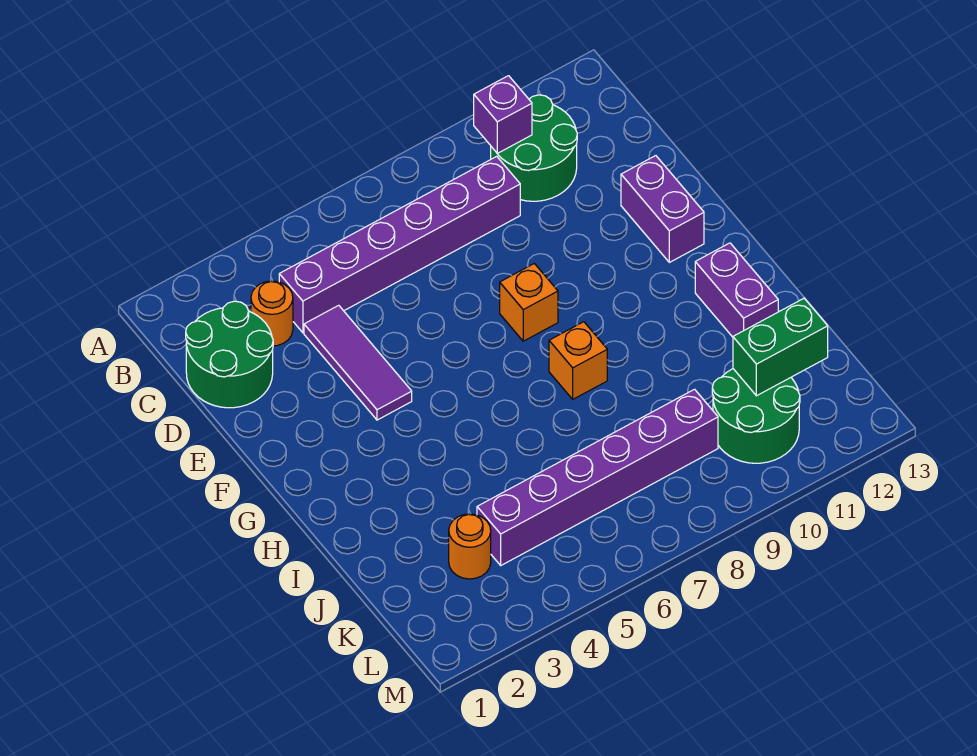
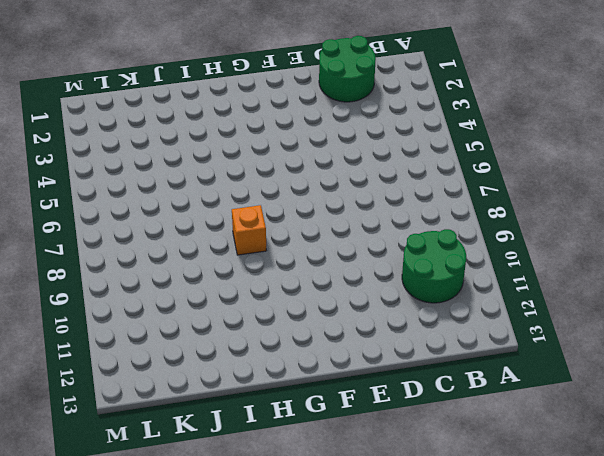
none -> orange 1x1 round brick [251,281,293,346]
none -> purple 1x6 brick [279,156,520,333]
none -> purple 1x3 tile [304,305,412,420]

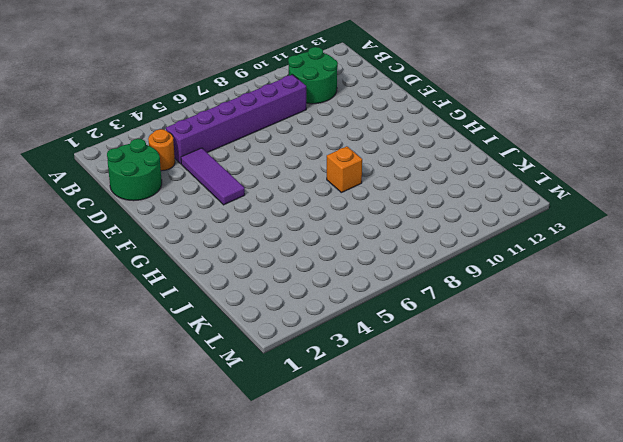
none -> purple 1x2 brick [621,156,704,262]
none -> orange 1x1 brick [500,263,558,341]
none -> purple 1x2 brick [695,243,778,337]

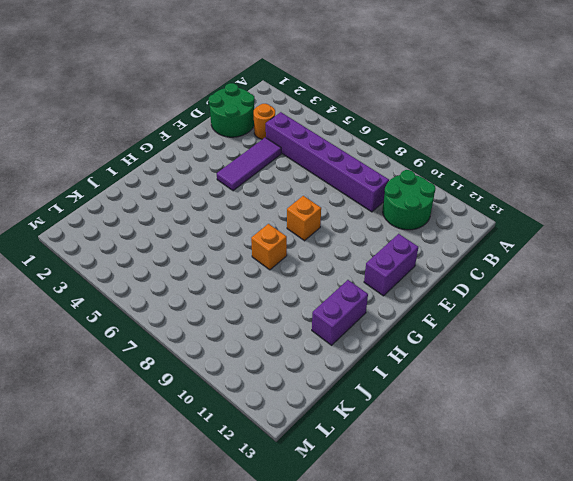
none -> orange 1x1 round brick [449,514,491,579]
none -> purple 1x6 brick [477,389,718,565]
none -> green 2x2 round brick [712,369,800,463]

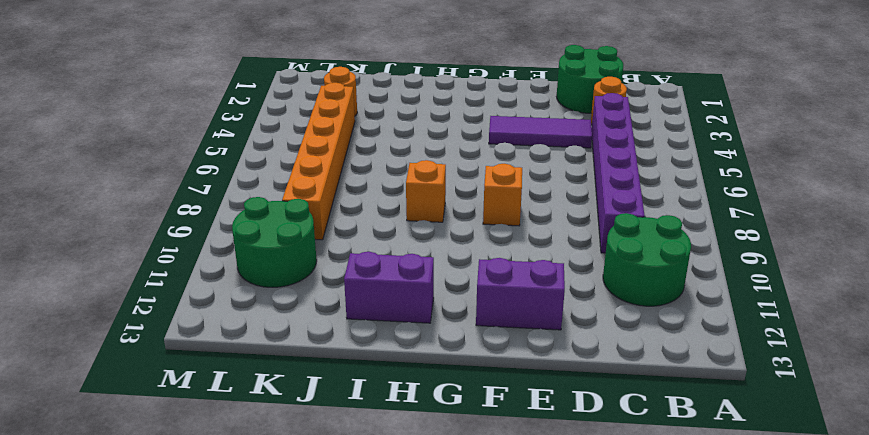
orange 1x6 brick [282,83,355,240] -> purple 1x6 brick [477,389,718,565]
none -> purple 1x1 brick [474,76,532,153]
none -> green 1x2 brick [733,298,828,396]

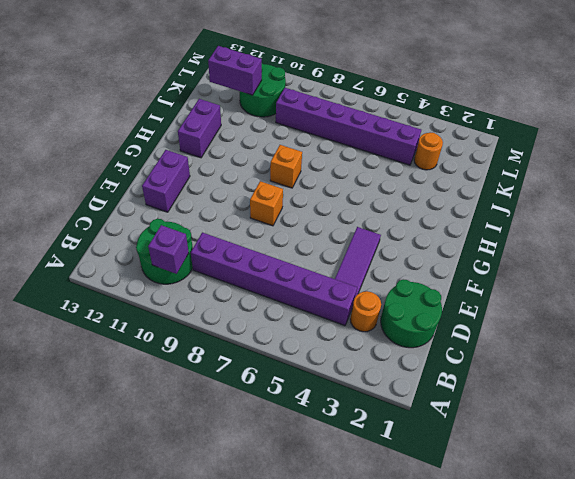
purple 1x2 brick [208,46,262,95] -> green 1x2 brick [733,298,828,396]

